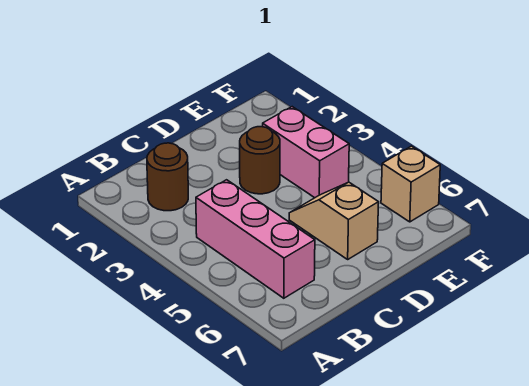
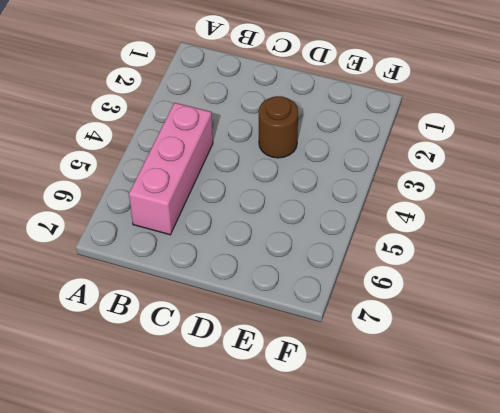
none -> brown 1x1 round brick [147,143,188,211]
none -> tan 1x2 slope [289,182,379,259]

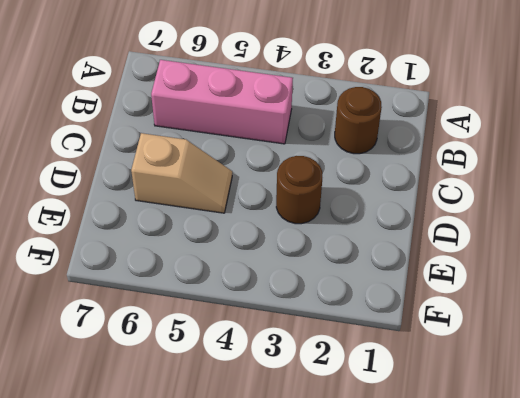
none -> pink 1x2 brick [263,107,349,198]
none -> tan 1x1 brick [381,146,440,222]

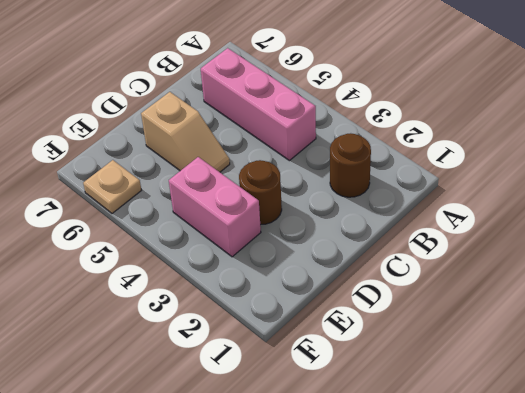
tan 1x1 plate [83,160,141,213] -> tan 1x1 brick [381,146,440,222]

